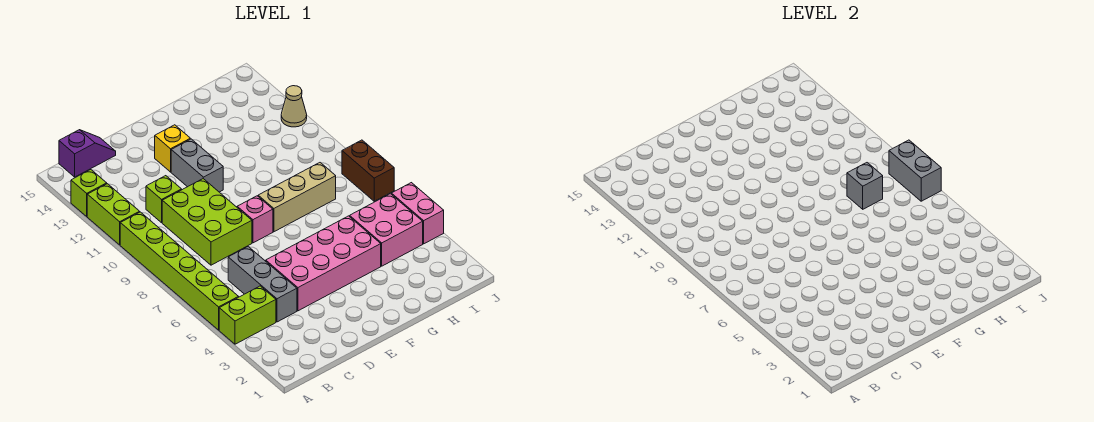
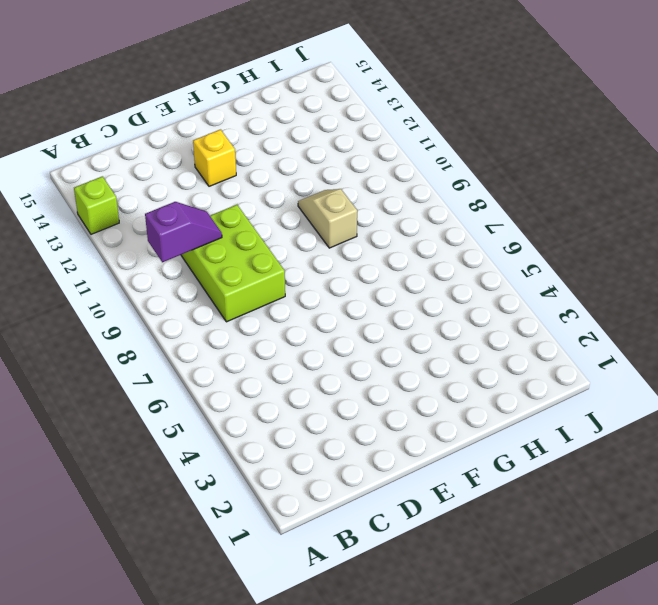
purple 1x2 slope [145,202,222,262] -> purple 1x2 slope moved to [59,130,116,177]
tan 1x2 slope [298,189,357,248] -> none
none -> lime 1x2 brick [219,286,276,344]
none -> lime 1x6 brick [120,212,238,330]
none -> lime 1x2 brick [87,184,140,245]

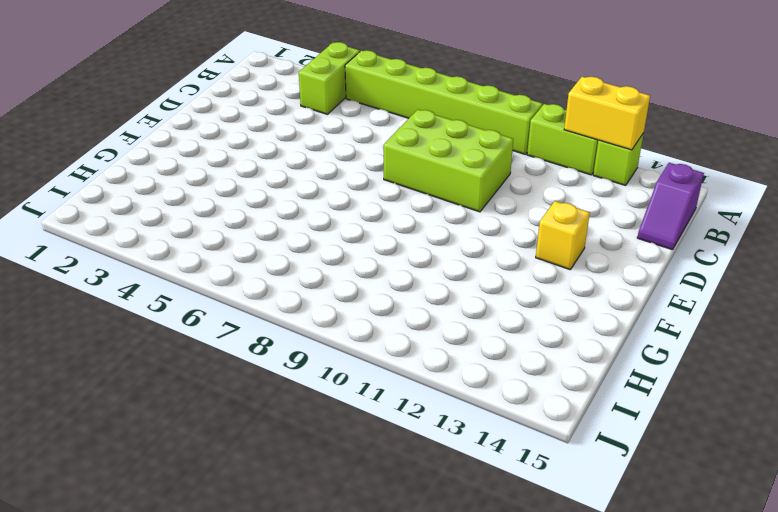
yellow 1x2 brick [564,77,650,150] -> none
none -> grey 1x3 brick [228,247,297,322]
none -> lime 1x1 brick [146,176,182,223]
none -> pink 2x4 brick [266,216,381,311]

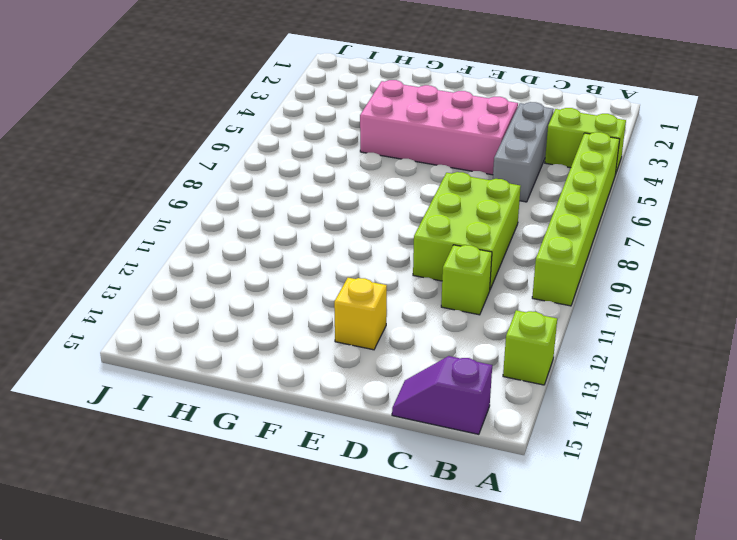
none -> lime 1x2 brick [87,184,140,245]
none -> pink 1x1 brick [237,196,273,243]
none -> grey 1x2 brick [171,139,223,192]

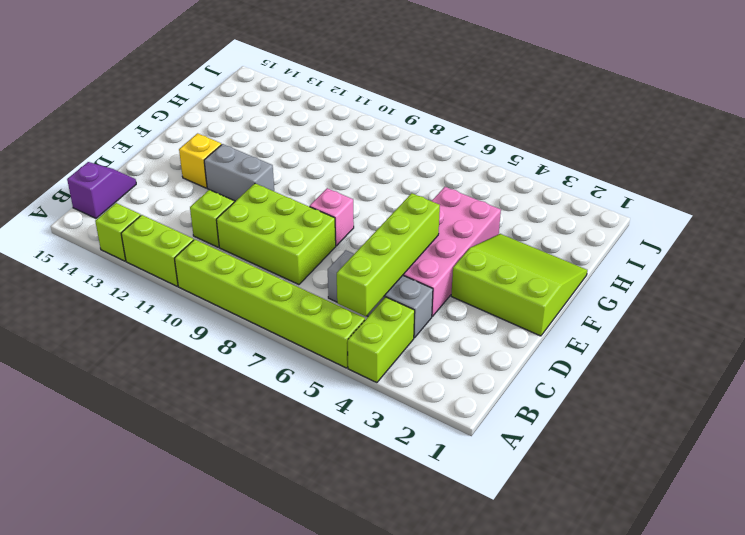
lime 1x4 brick [337,193,440,316] -> none
lime 3x3 slope [451,234,587,336] -> none
none -> tan 1x3 brick [258,163,336,232]
none -> pink 2x2 brick [350,194,423,266]
none -> pink 1x2 brick [392,183,444,244]

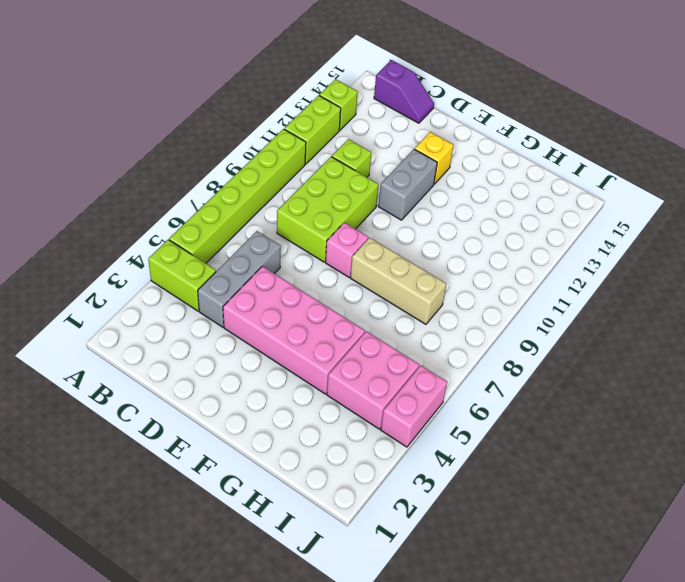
none -> brown 1x2 brick [342,140,394,201]
none -> tan 1x1 cone [281,86,307,127]
none -> grey 1x1 brick [847,163,883,209]

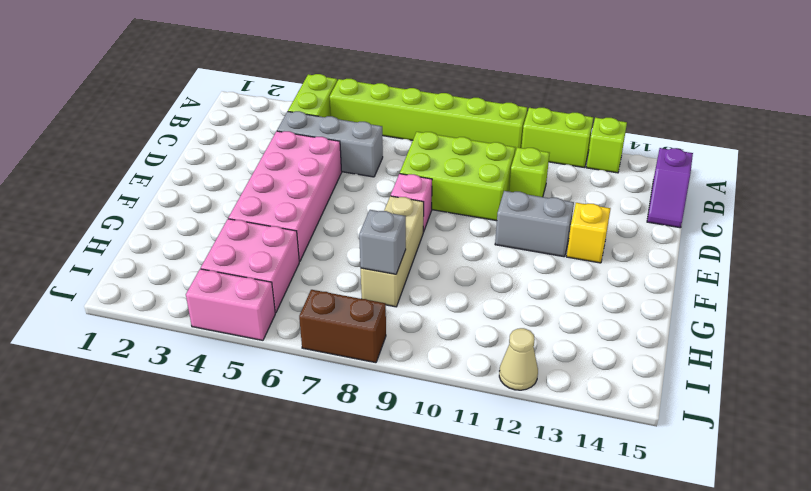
none -> grey 1x2 brick [889,140,941,201]

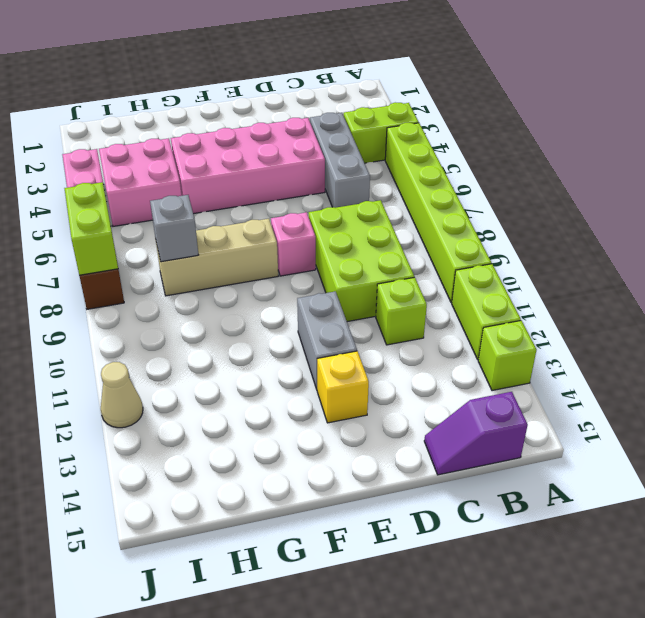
lime 1x2 brick [64,182,118,275] -> grey 1x2 brick [889,140,941,201]

